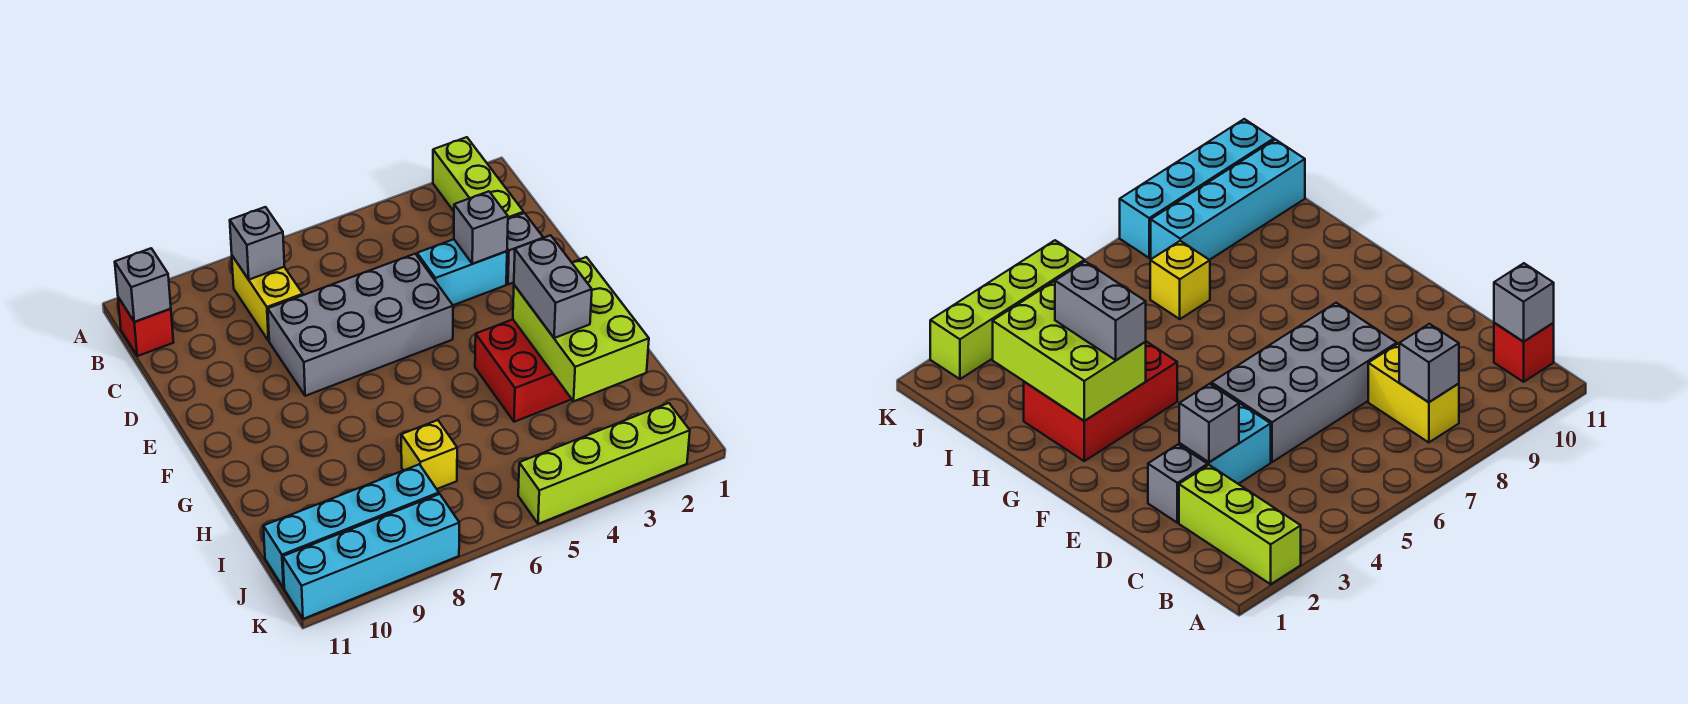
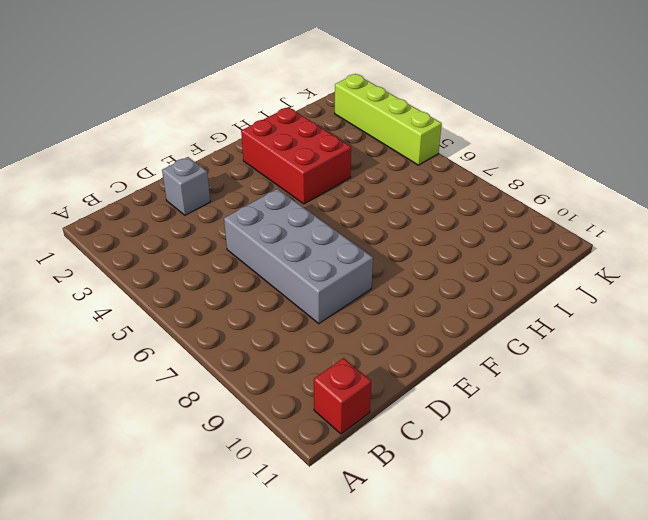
none -> lime 1x3 brick [433,137,524,219]
none -> yellow 1x2 brick [232,256,303,341]
none -> cyan 1x2 brick [417,239,507,305]

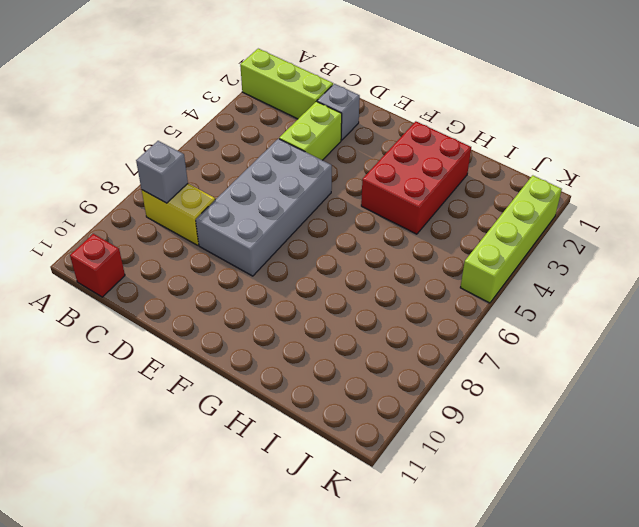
lime 1x2 brick [279,101,342,160] -> cyan 1x2 brick [417,239,507,305]
none -> yellow 1x1 brick [401,420,457,489]
none -> cyan 1x4 brick [263,464,439,588]
none -> cyan 1x4 brick [283,494,459,619]

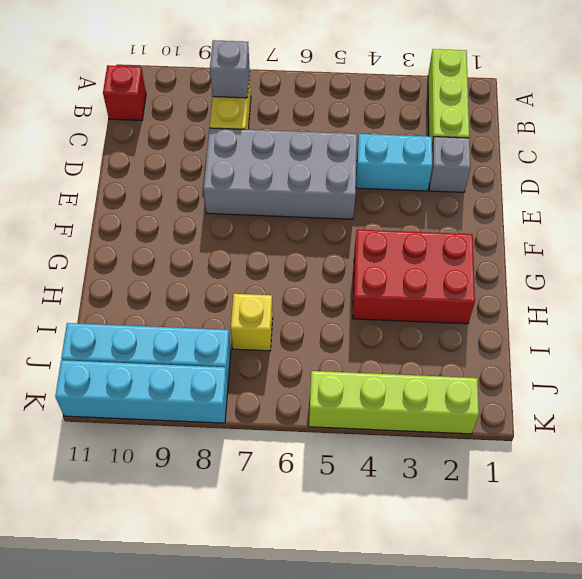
none -> grey 1x1 brick [115,248,171,322]
none -> grey 1x1 brick [454,191,508,264]
none -> lime 2x3 brick [513,257,649,401]

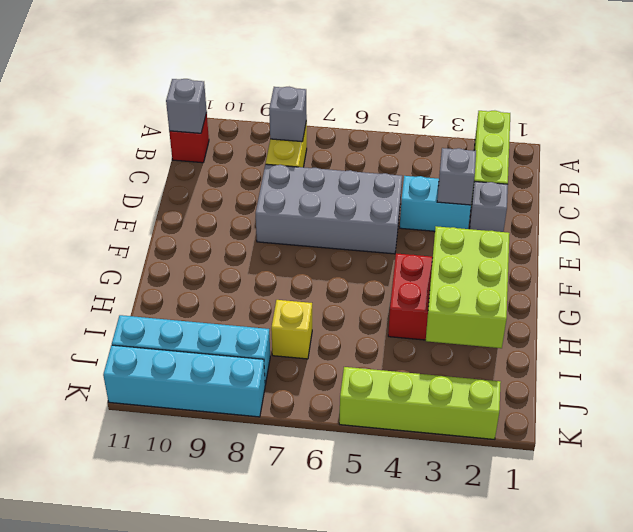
none -> grey 1x2 brick [514,235,592,338]

